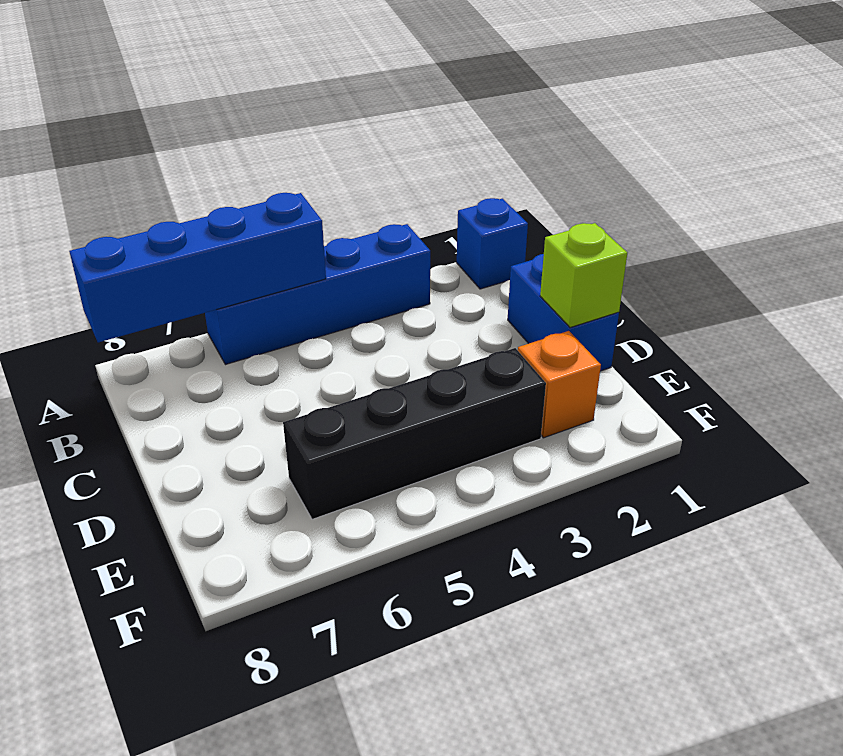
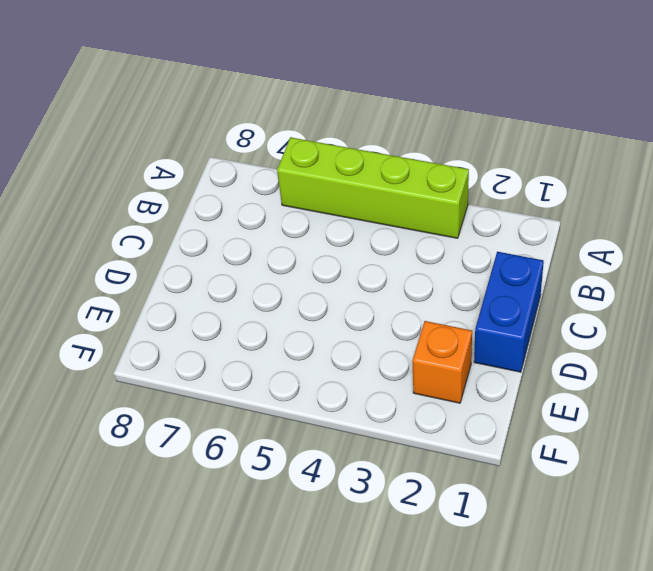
lime 1x4 brick [277,137,469,238] -> blue 1x4 brick [205,224,430,365]
none -> blue 1x1 brick [457,198,528,289]
none -> black 1x4 brick [283,348,546,519]

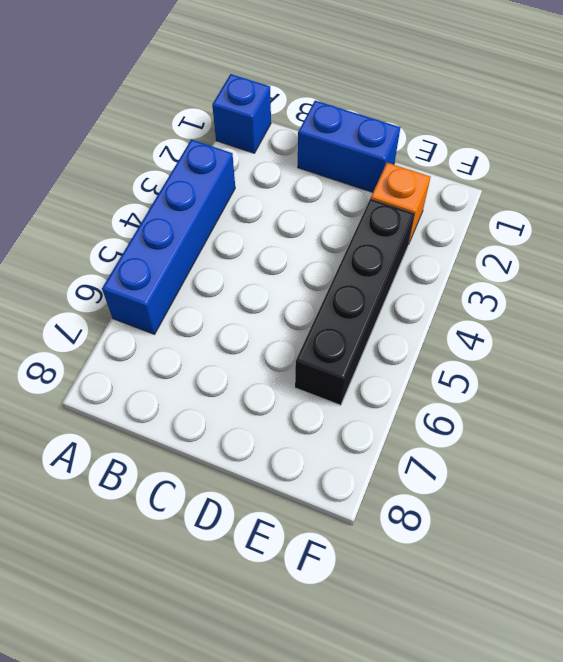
none -> blue 1x4 brick [69,193,326,342]
none -> lime 1x1 brick [540,223,627,328]

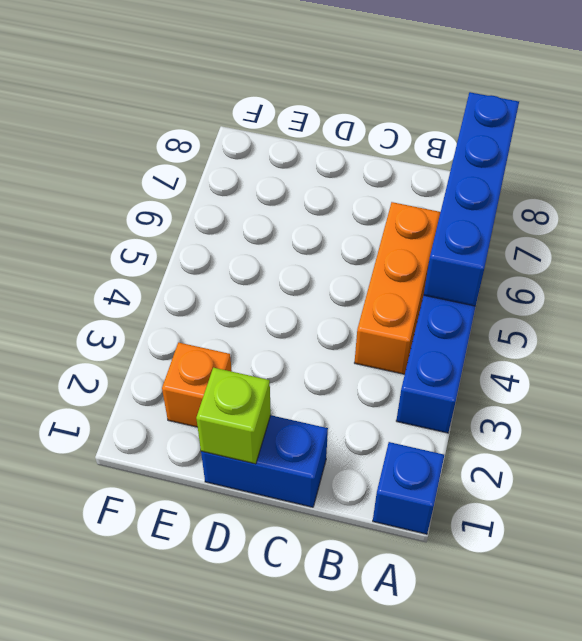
orange 1x3 brick [355,202,440,374] -> none
none -> black 1x4 brick [283,348,546,519]

